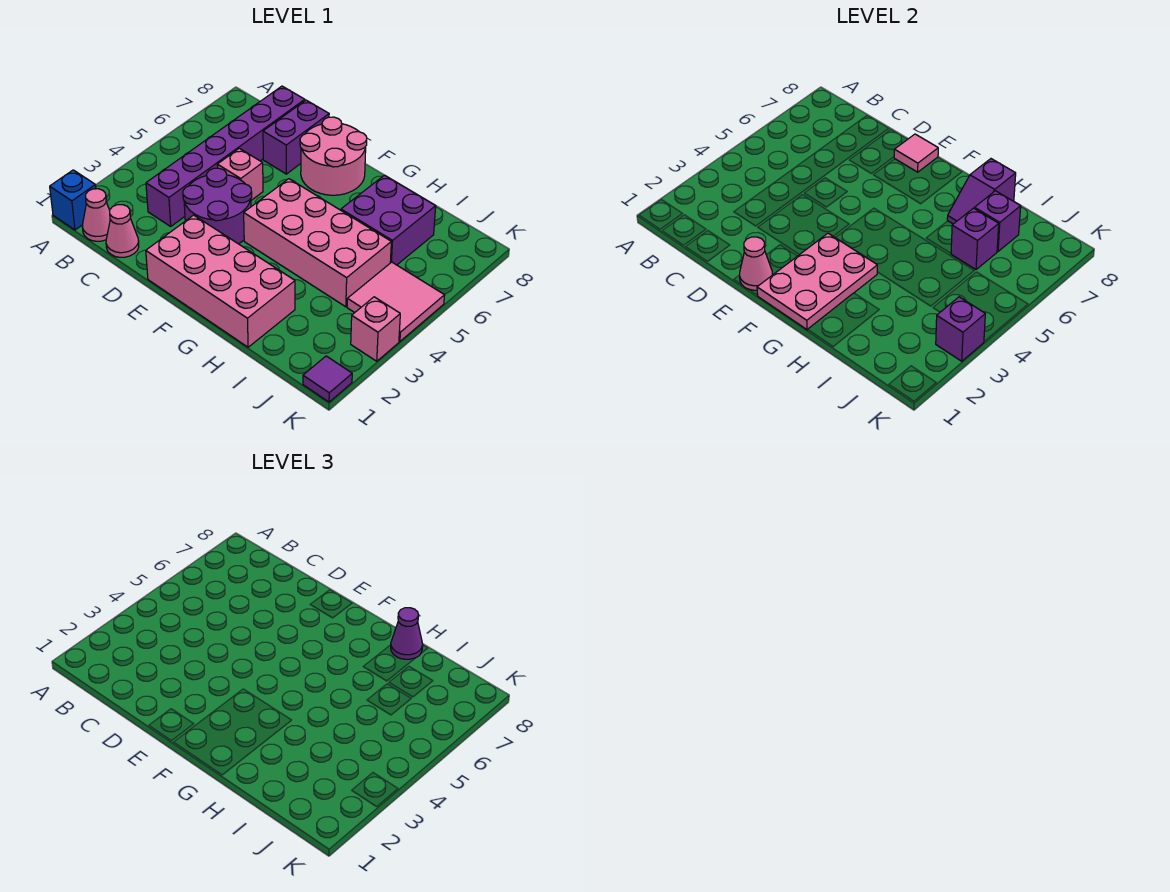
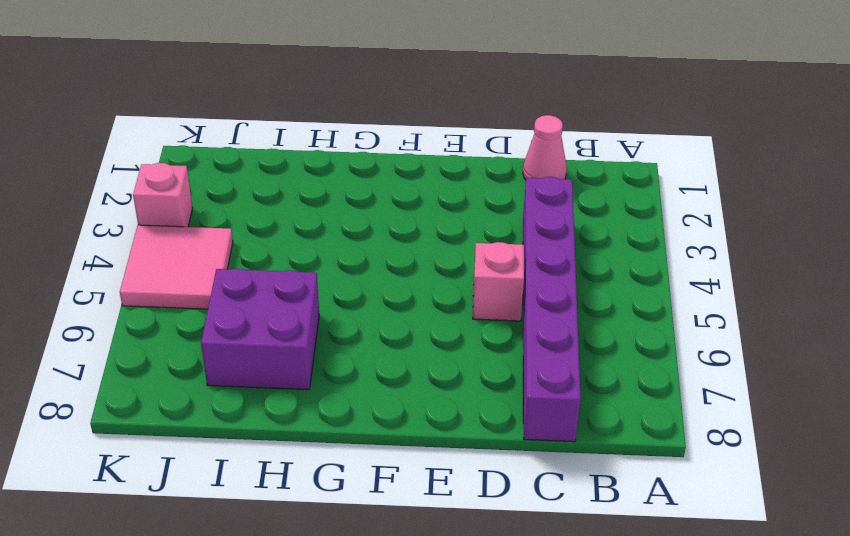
none -> blue 1x1 brick [50,170,96,230]
none -> pink 1x1 cone [82,189,110,241]
none -> purple 2x2 round brick [183,168,252,244]

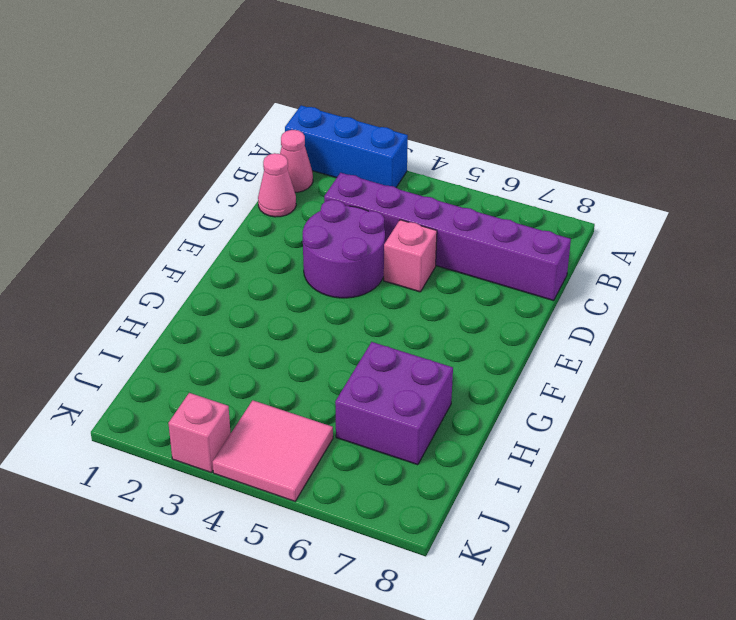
blue 1x3 brick [285,105,408,187] -> blue 1x1 brick [50,170,96,230]
none -> purple 1x2 brick [263,100,329,174]
none -> pink 2x4 brick [146,215,295,347]
none -> pink 2x2 round brick [300,117,367,195]

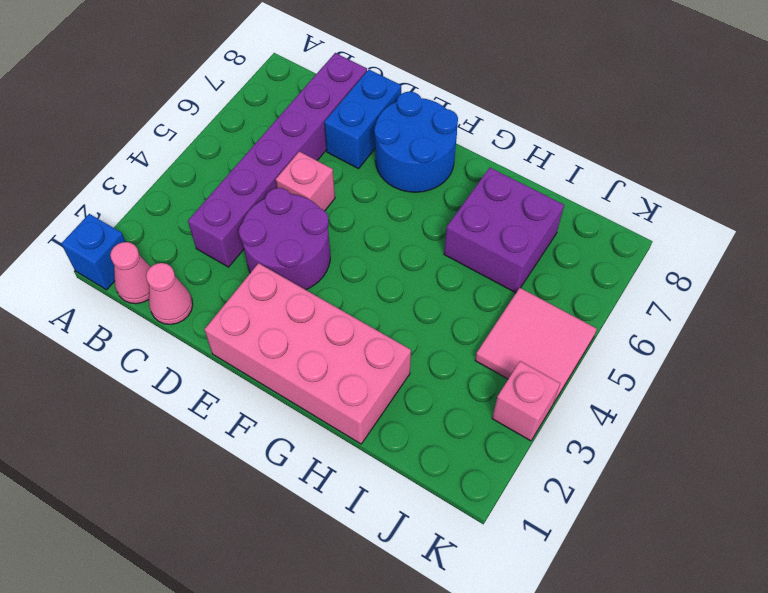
blue 1x2 brick [324,70,401,169] -> purple 1x2 brick [263,100,329,174]
blue 2x2 round brick [374,92,458,192] -> pink 2x2 round brick [300,117,367,195]
none -> pink 2x4 brick [244,179,391,307]
none -> purple 1x1 tile [303,356,352,402]
none -> pink 1x1 cone [740,237,772,290]

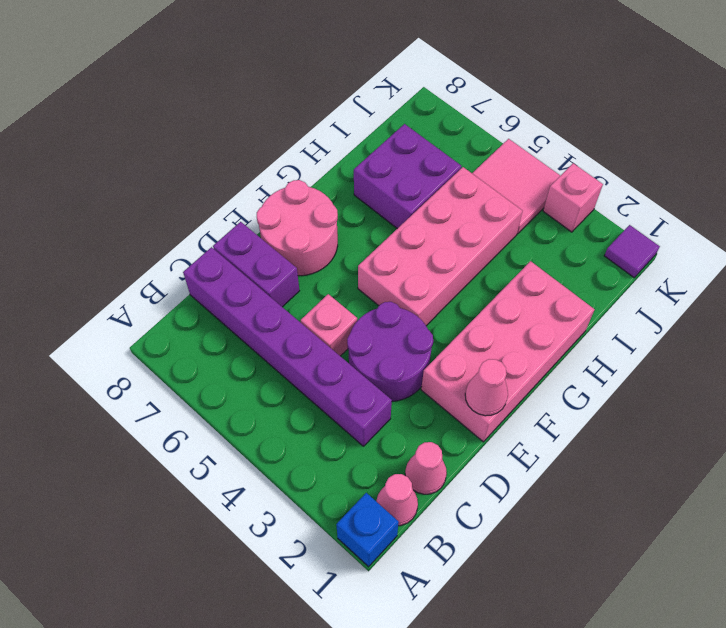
none -> pink 1x1 tile [894,134,938,172]
none -> pink 2x3 plate [757,233,877,330]
none -> purple 1x2 slope [947,159,1016,224]

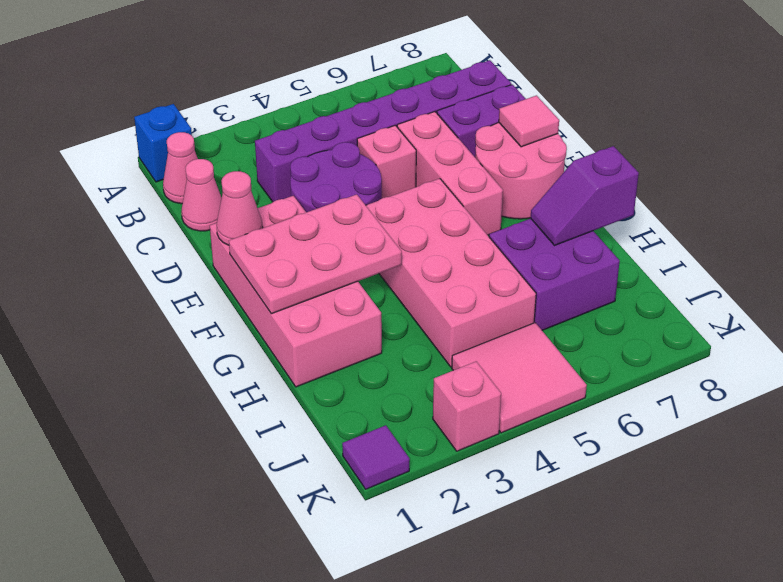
pink 1x3 brick [397,112,503,235] -> none
none -> purple 1x1 brick [951,208,999,269]
none -> purple 1x1 brick [974,191,1021,251]
none -> purple 1x1 brick [936,297,985,361]

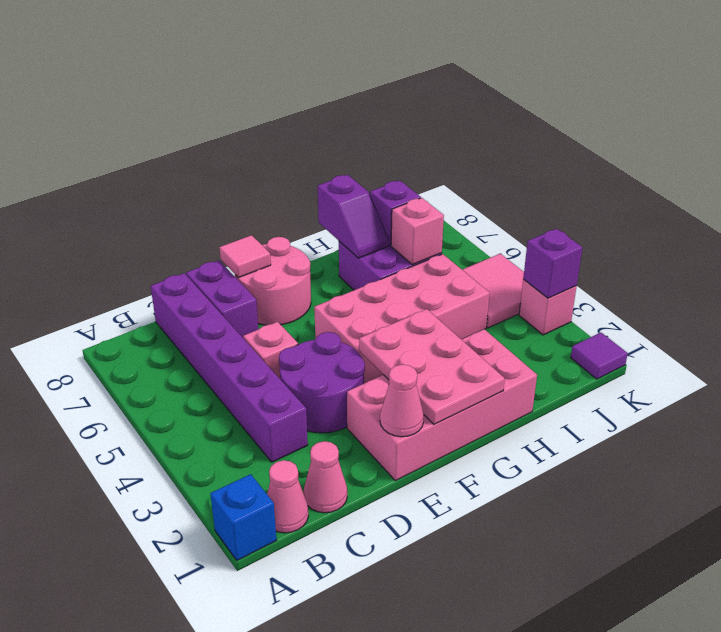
pink 1x1 brick [391,198,444,264] -> purple 1x1 brick [951,208,999,269]
none -> purple 1x1 cone [391,608,423,659]

